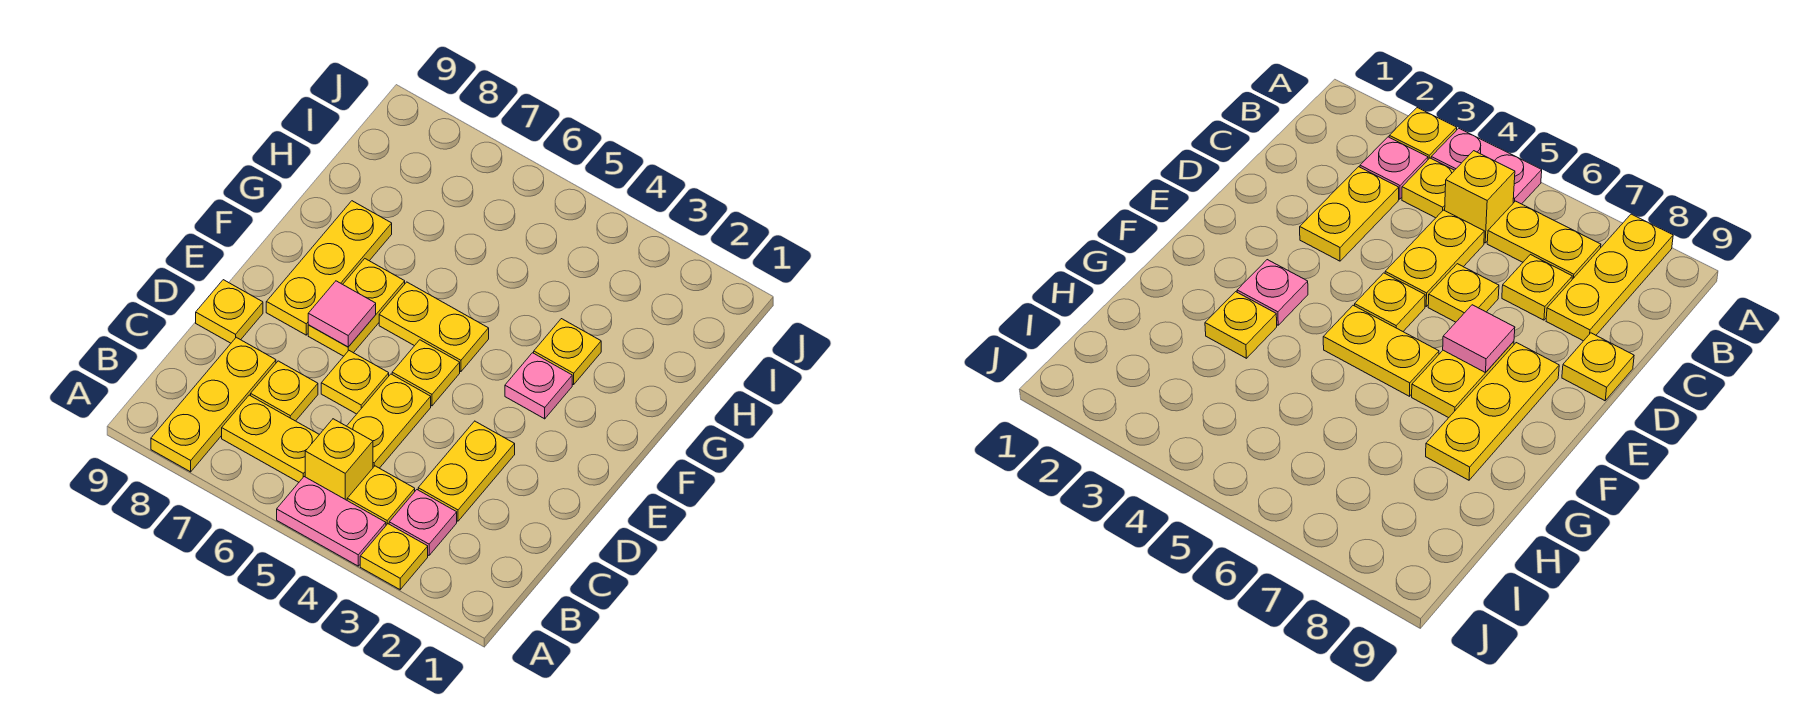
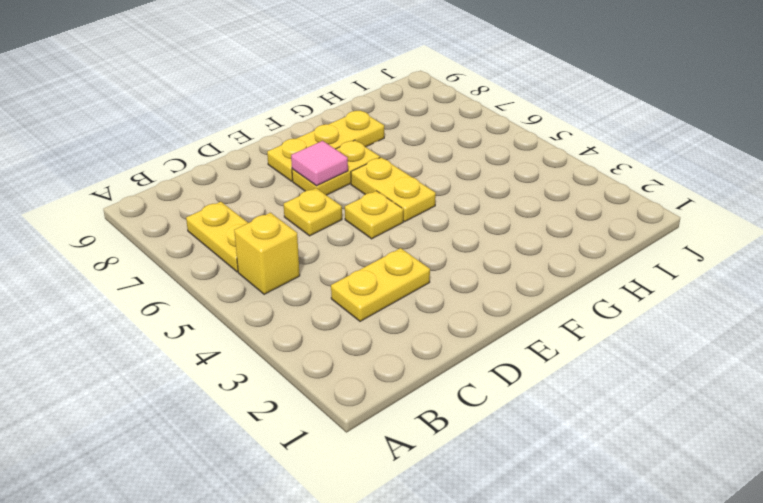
none -> yellow 1x1 plate [360,524,428,590]
none -> pink 1x2 plate [277,477,386,566]
none -> yellow 1x3 plate [151,337,276,472]

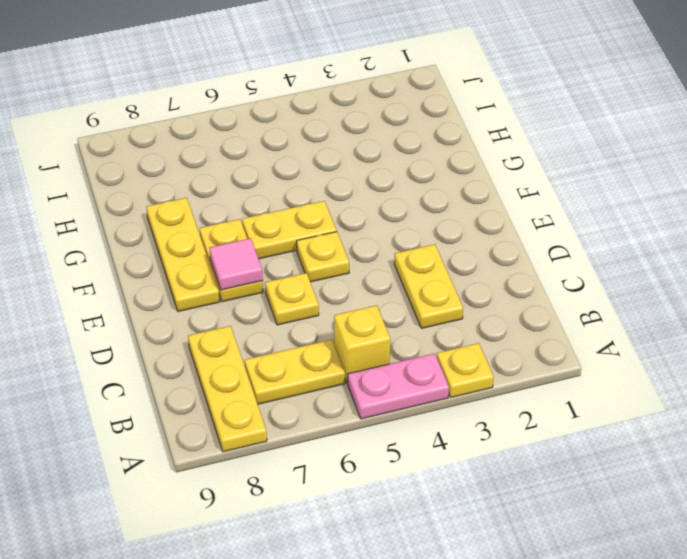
none -> pink 1x1 plate [389,490,457,555]
none -> yellow 1x1 plate [347,466,415,525]
none -> yellow 1x2 plate [347,374,431,468]

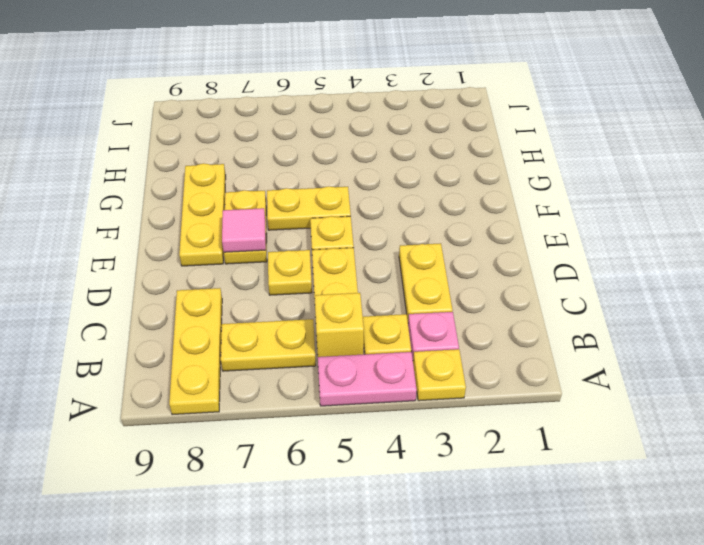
none -> yellow 1x1 plate [251,361,318,421]
none -> yellow 1x1 plate [196,280,263,343]
none -> pink 1x1 plate [505,353,572,419]

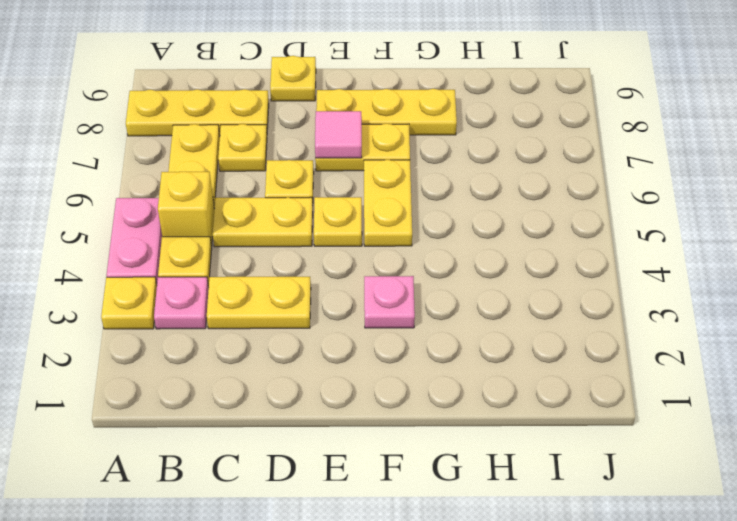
none -> yellow 1x1 plate [534,319,601,385]

